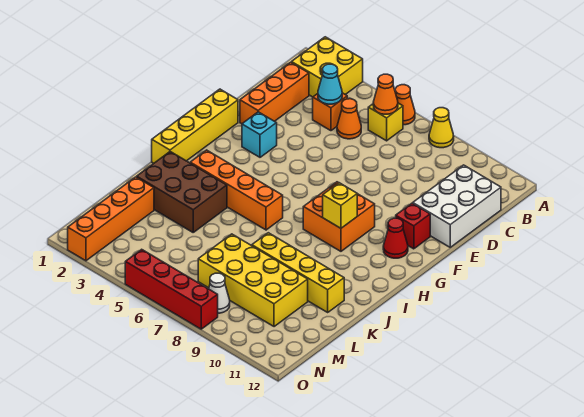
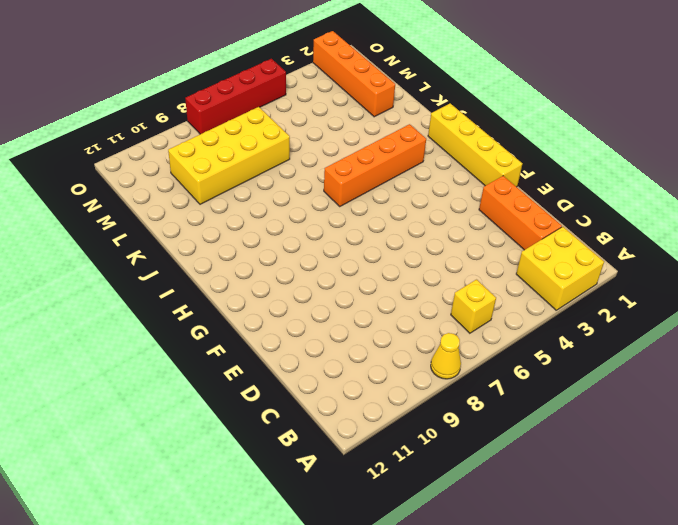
none -> orange 1x1 cone [395,85,415,125]
none -> orange 1x1 brick [313,93,347,131]
none -> orange 1x1 cone [337,99,361,139]

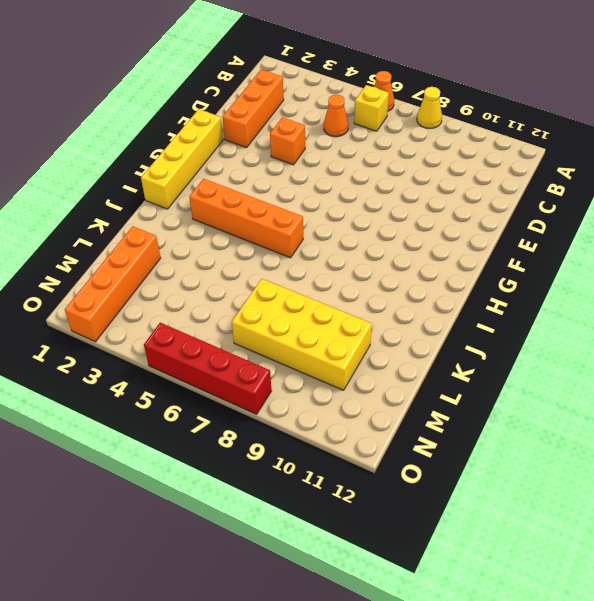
orange 1x1 brick [270,117,305,165] -> orange 1x1 brick moved to [313,93,347,131]
none -> yellow 2x2 brick [291,37,363,97]
none -> white 2x3 brick [413,165,501,247]
none -> cyan 1x1 brick [242,112,277,157]

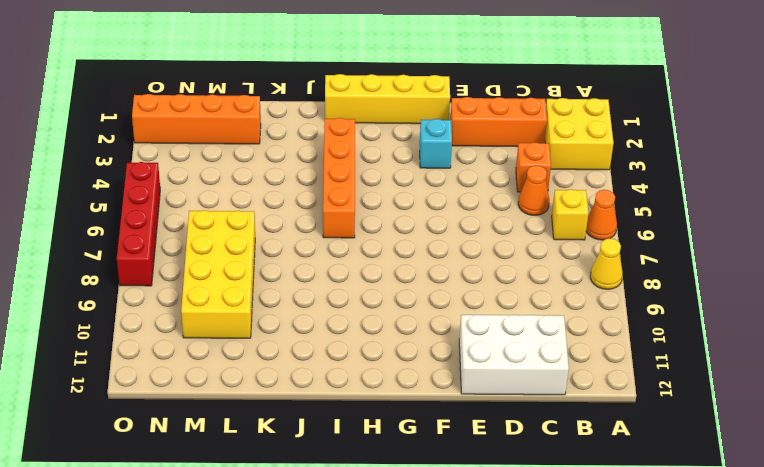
none -> red 1x1 brick [396,203,430,249]
none -> orange 2x2 brick [303,182,375,251]
none -> red 1x1 cone [383,218,408,258]

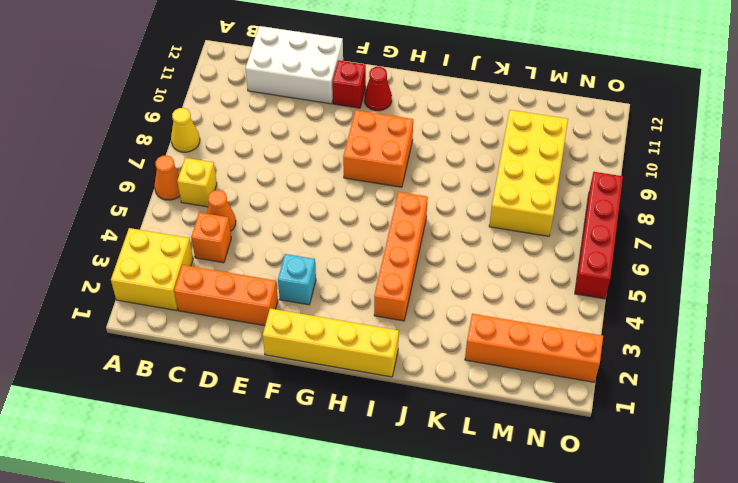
none -> brown 2x3 brick [137,152,227,232]
none -> yellow 1x4 brick [252,233,344,312]
none -> white 1x1 cone [209,273,230,313]

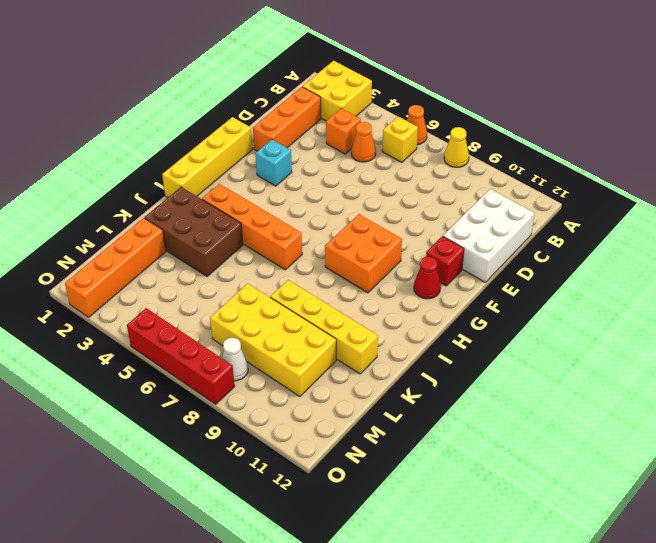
none -> orange 1x1 cone [373,74,398,114]
none -> cyan 1x1 cone [318,64,342,104]
none -> yellow 1x1 brick [323,183,357,228]

